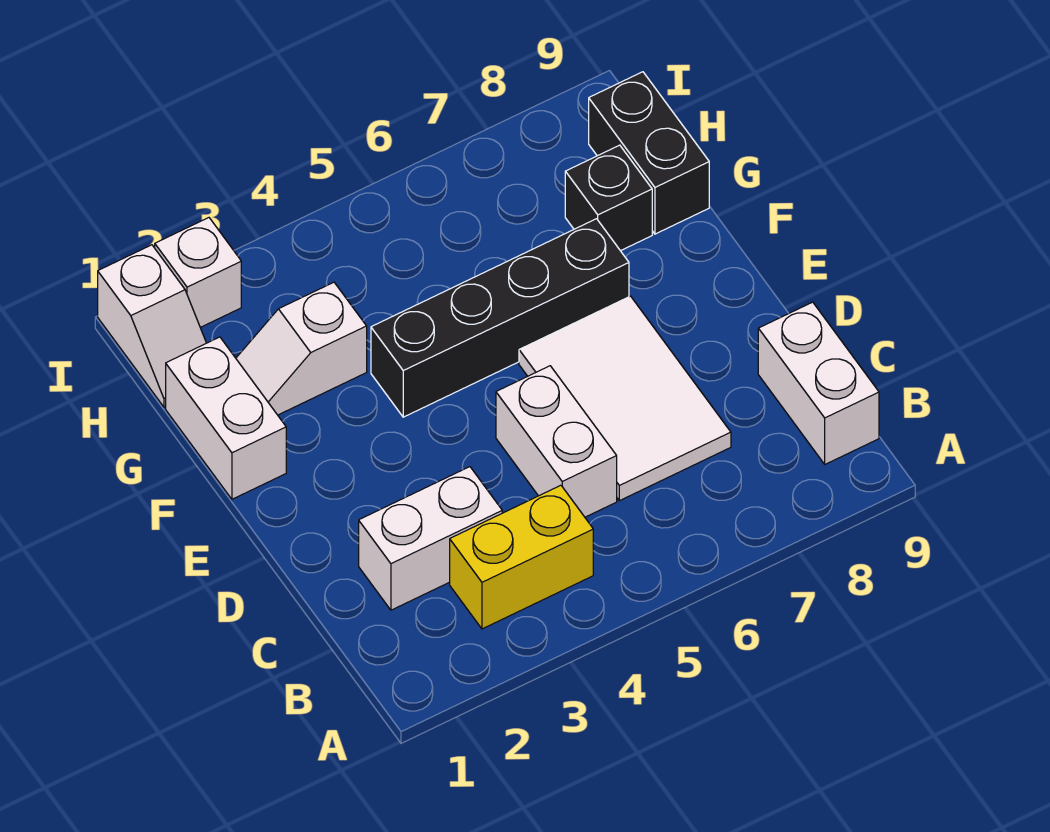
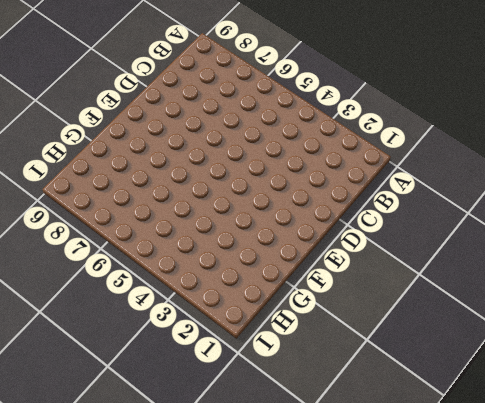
none -> yellow 1x2 brick [450,485,593,629]
none -> white 1x2 brick [758,302,879,464]
none -> white 1x2 brick [359,467,502,610]

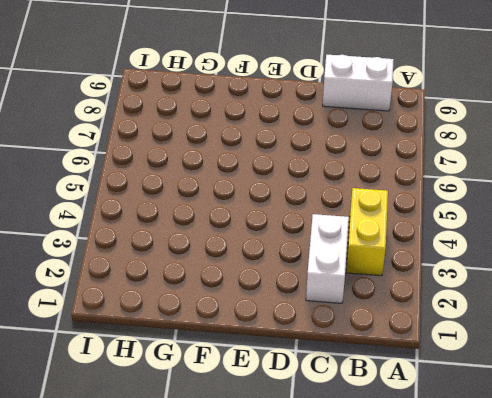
none -> white 1x2 brick [496,366,617,517]
none -> white 2x3 tile [519,296,731,501]
none -> white 1x2 brick [166,337,286,499]

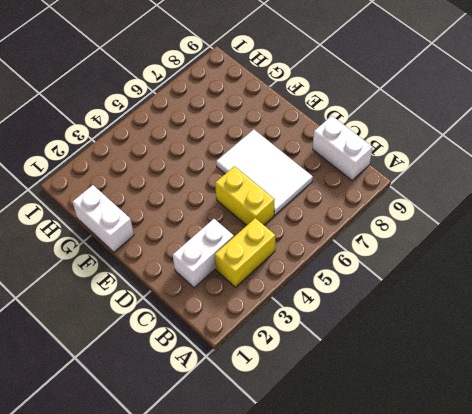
yellow 1x2 brick [215,166,275,226] -> white 1x2 brick [496,366,617,517]
none -> black 1x4 brick [371,219,629,417]
none -> white 1x2 slope [236,282,367,415]
none -> black 1x1 brick [565,145,652,251]

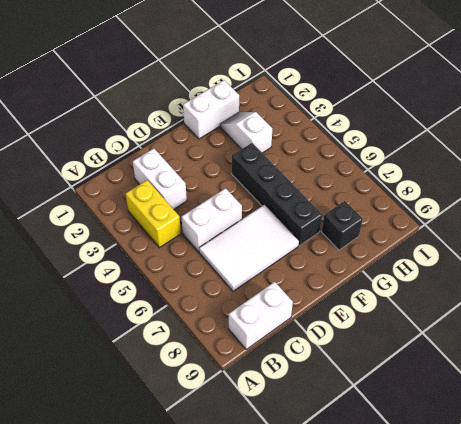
none -> black 1x2 brick [589,72,709,234]
none -> white 1x2 slope [98,245,206,407]
none -> white 1x1 brick [155,218,241,327]

